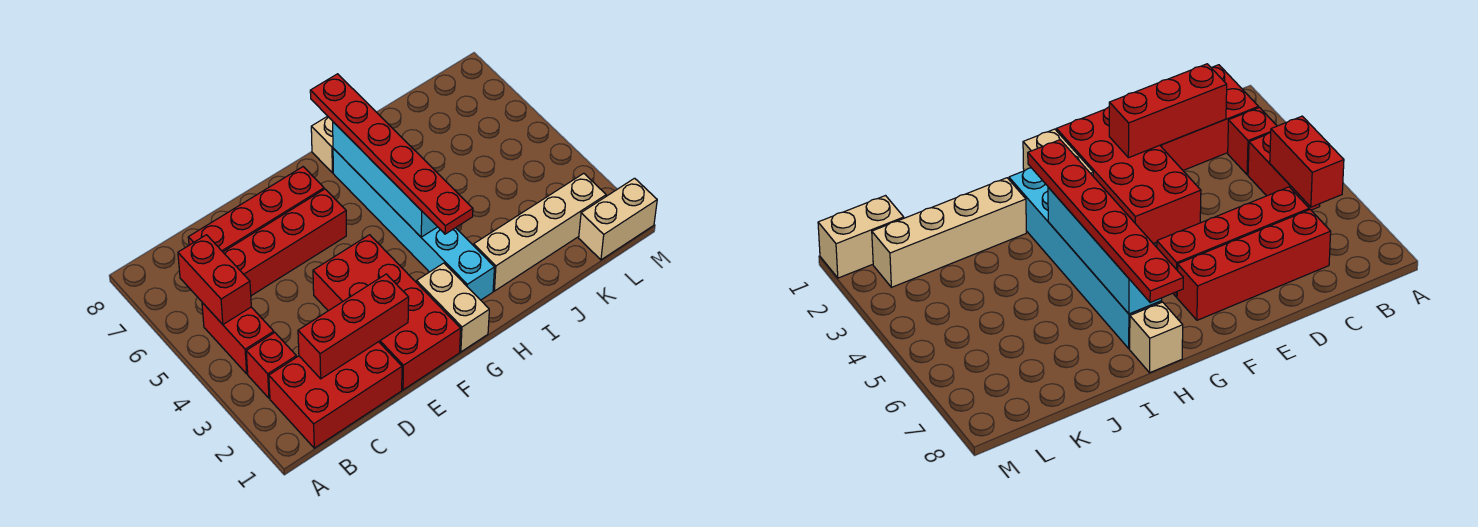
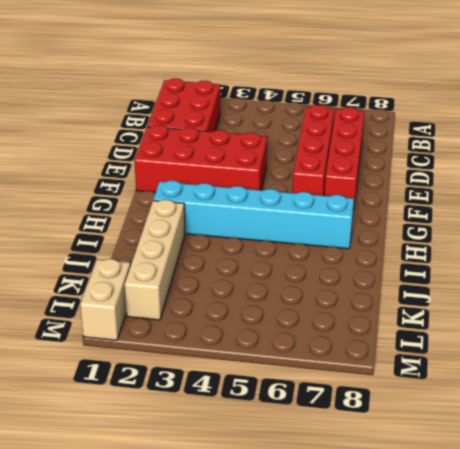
none -> red 1x1 brick [246,333,296,398]
none -> red 1x2 brick [202,303,274,374]
none -> tan 1x2 brick [416,263,489,352]

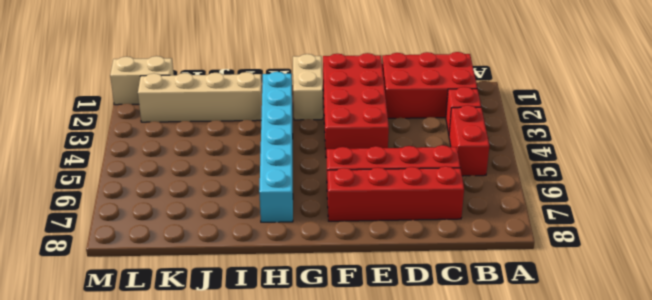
none -> tan 1x1 brick [311,116,333,173]
none -> red 1x2 brick [178,235,251,324]
none -> red 1x3 brick [298,274,409,379]

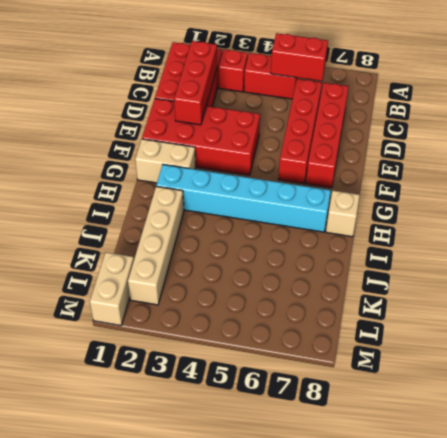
none -> cyan 1x4 brick [333,122,437,237]
none -> red 1x6 plate [310,74,473,234]

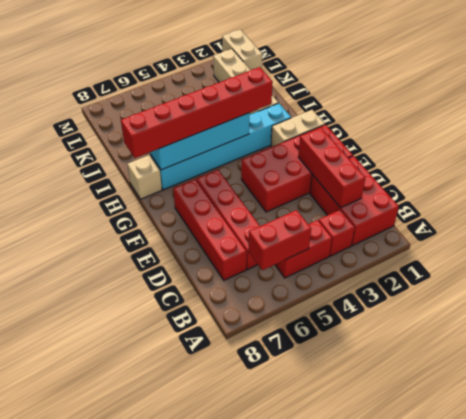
red 1x6 brick [121,67,273,158] -> red 1x6 plate [310,74,473,234]

